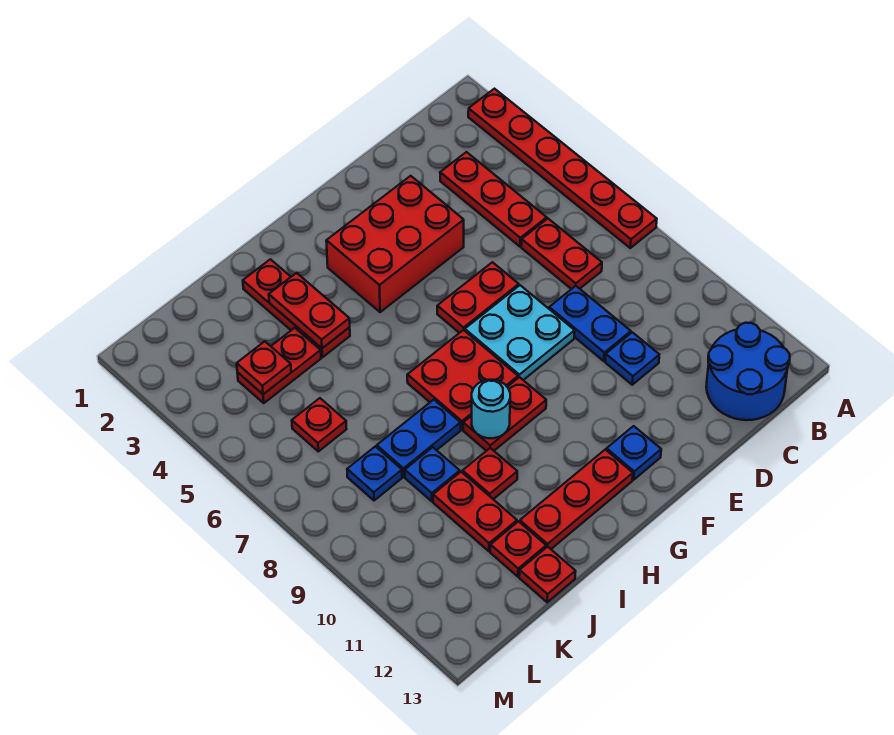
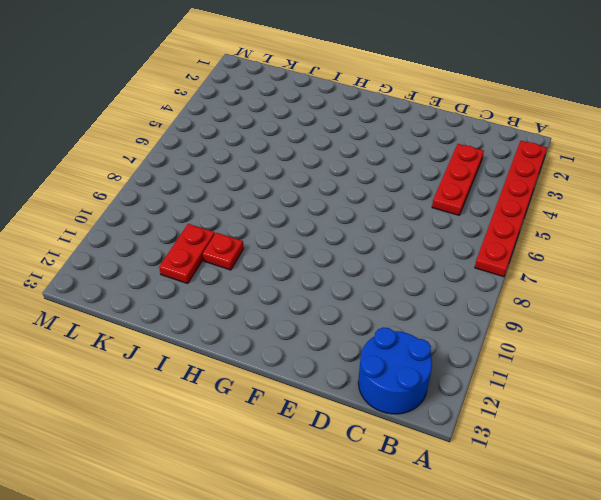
none -> red 1x2 plate [521,219,602,289]
none -> blue 1x2 plate [549,286,631,361]
none -> blue 1x1 plate [605,332,659,385]

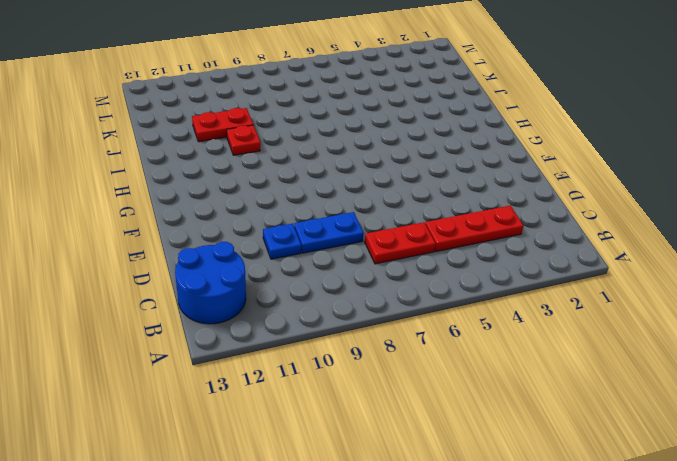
none -> red 1x6 plate [468,89,657,248]
none -> red 2x3 brick [326,176,464,312]
none -> red 1x2 plate [437,262,519,333]

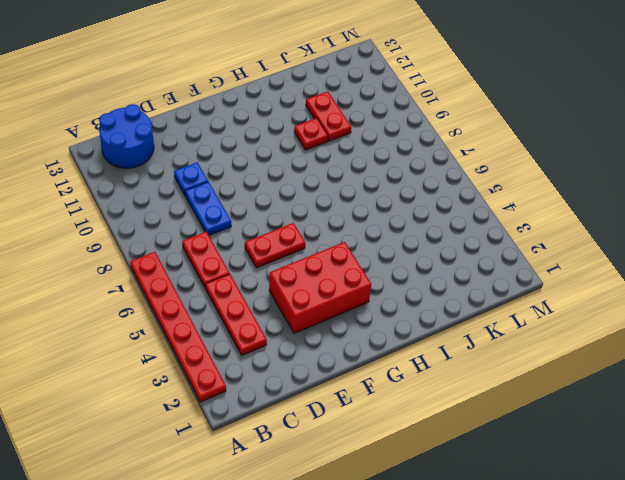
none -> cyan 2x2 plate [465,285,575,380]
none -> blue 1x1 plate [607,426,661,480]
none -> red 2x2 plate [407,330,518,430]

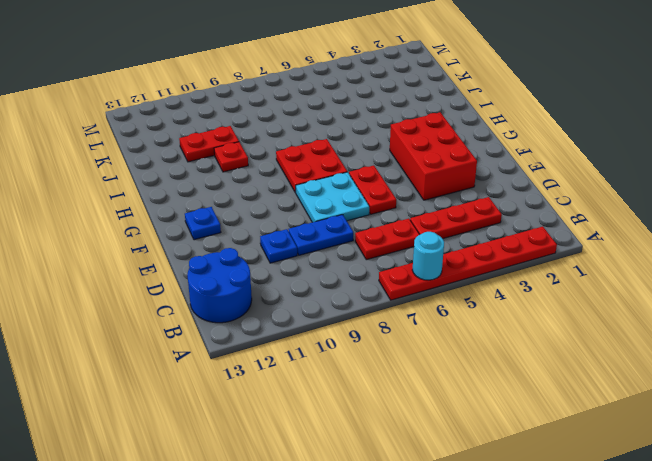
cyan 1x1 round brick [412,232,444,280] -> cyan 1x1 round brick moved to [471,380,510,438]
none -> red 1x2 plate [463,377,546,451]
none -> red 1x3 plate [520,450,633,549]
none -> red 1x3 plate [243,259,350,357]

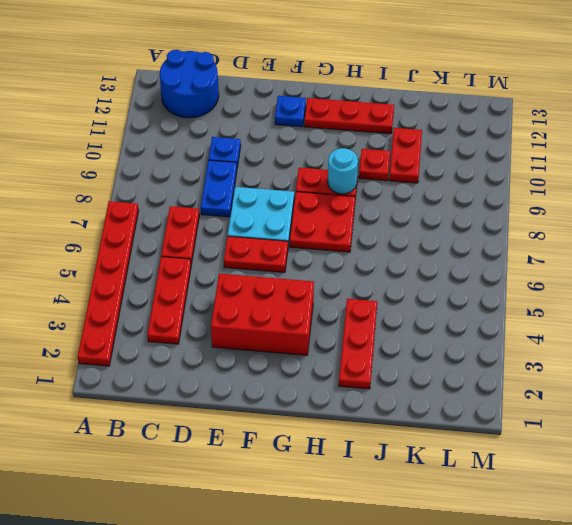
none -> blue 1x2 plate [377,400,461,477]
none -> red 1x2 plate [237,328,321,403]
none -> blue 1x1 plate [405,447,460,501]

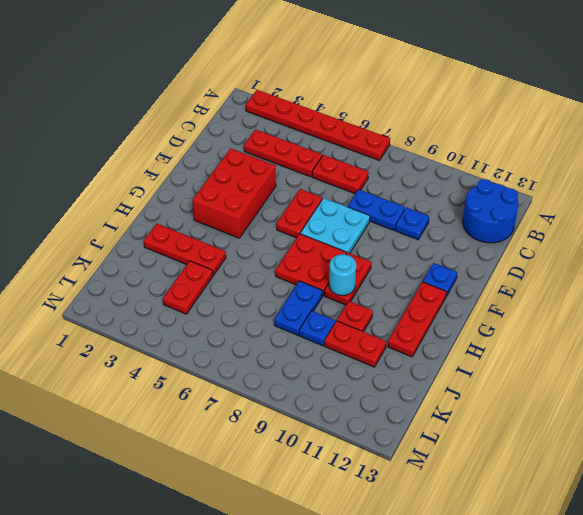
none -> red 1x1 plate [490,522,546,577]
none -> red 1x1 plate [519,547,576,602]
none -> red 1x1 plate [292,398,346,451]

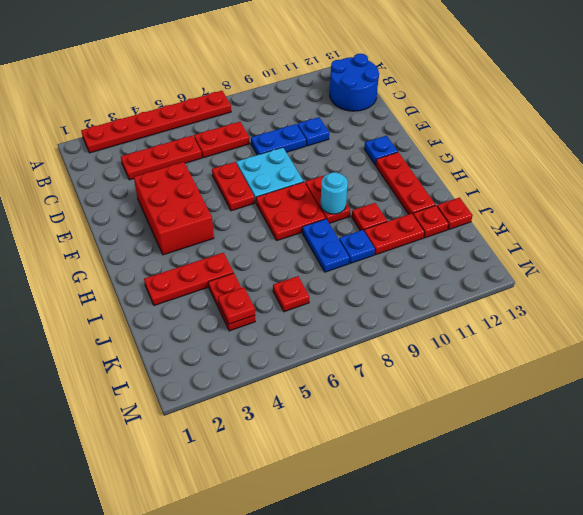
none -> blue 1x1 plate [347,446,402,501]
none -> red 1x2 plate [269,273,350,348]

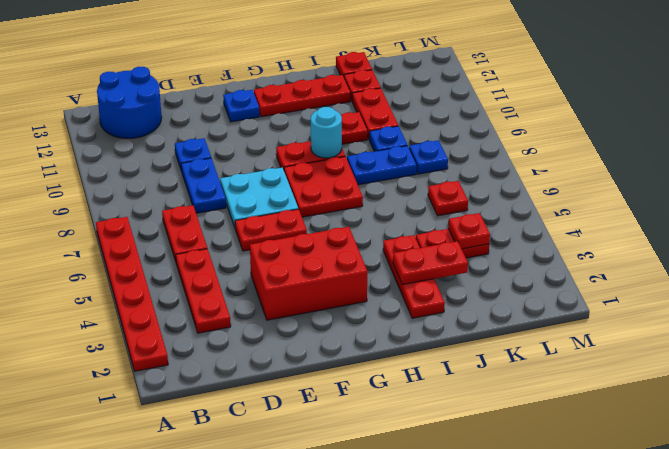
red 1x2 plate [393,241,468,285] -> red 1x2 plate turned to [269,273,350,348]

